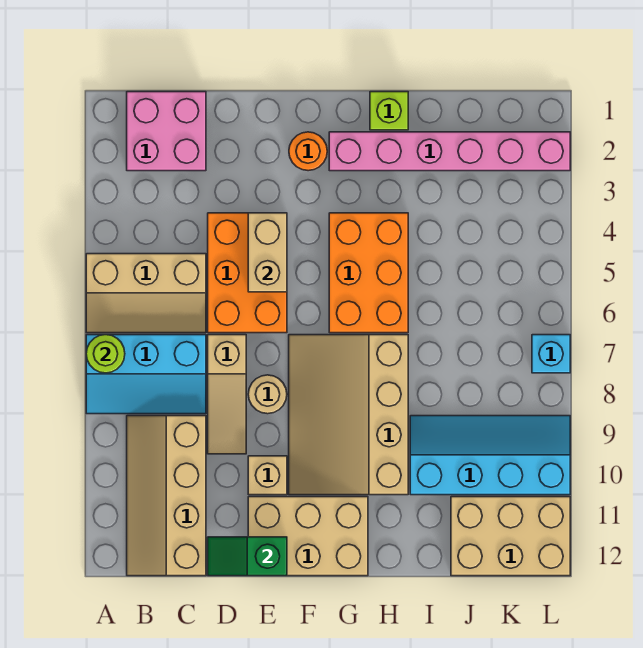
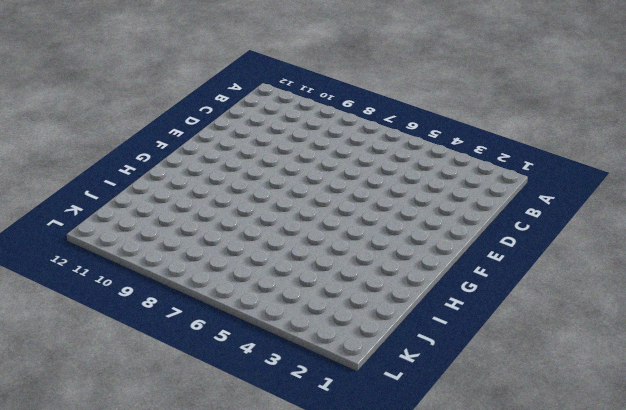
none -> tan 2x3 slope [86,254,206,333]
none -> cyan 2x3 slope [86,335,206,414]
none -> pink 2x2 brick [127,92,206,171]

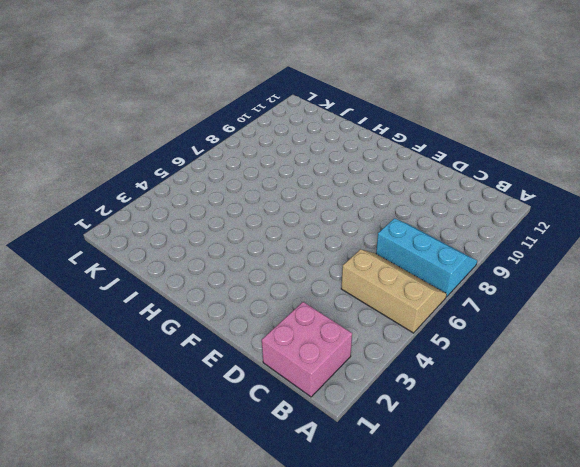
none -> tan 2x4 slope [127,416,206,576]
none -> orange 2x3 brick [208,213,287,333]
none -> tan 1x3 slope [208,335,246,454]

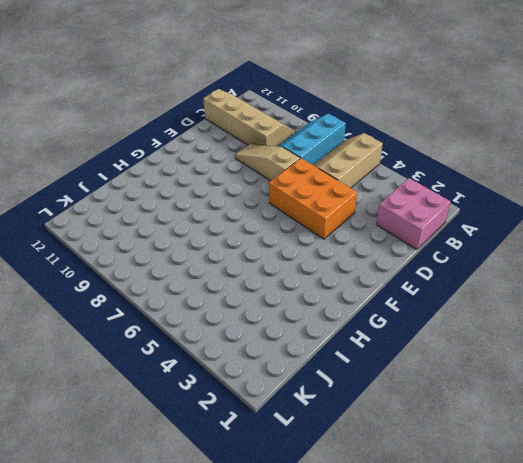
none -> tan 1x1 round brick [248,375,287,414]
none -> tan 1x1 brick [248,456,287,495]
none -> tan 2x3 brick [248,497,368,576]

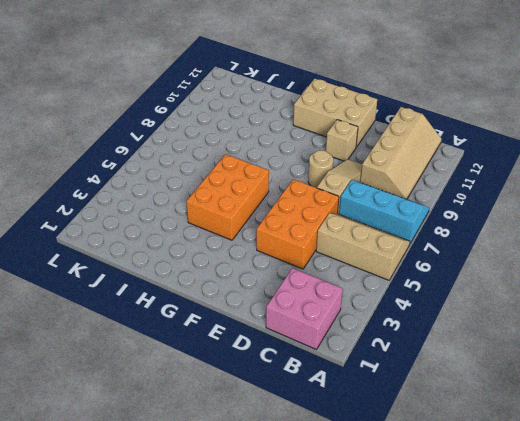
none -> orange 1x1 round brick [289,132,327,171]
none -> tan 3x4 slope [289,335,408,495]
none -> pink 1x6 brick [329,132,570,171]

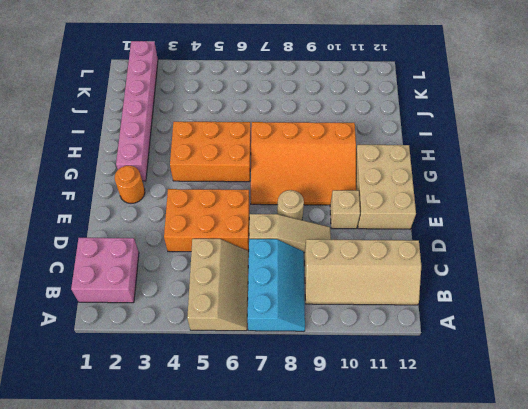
orange 3x4 slope [251,122,356,205] -> tan 3x4 slope [289,335,408,495]
none -> lime 1x1 brick [370,92,408,130]
none -> cyan 2x4 slope [410,416,570,495]
none -> tan 2x3 brick [451,497,570,576]

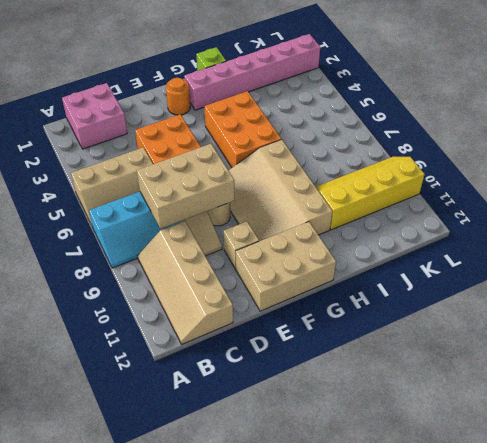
tan 2x3 brick [137,144,234,229] -> tan 2x3 brick moved to [451,497,570,576]
yellow 2x4 slope [316,157,425,230] -> cyan 2x4 slope [410,416,570,495]
none -> cyan 1x1 brick [532,335,570,373]
none -> lime 1x1 round brick [86,335,125,373]
none -> green 1x2 slope [208,537,287,576]

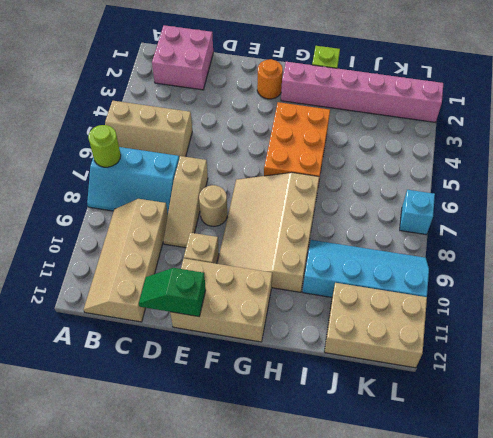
none -> orange 2x3 brick [208,213,287,333]
none -> tan 1x2 brick [248,213,287,292]

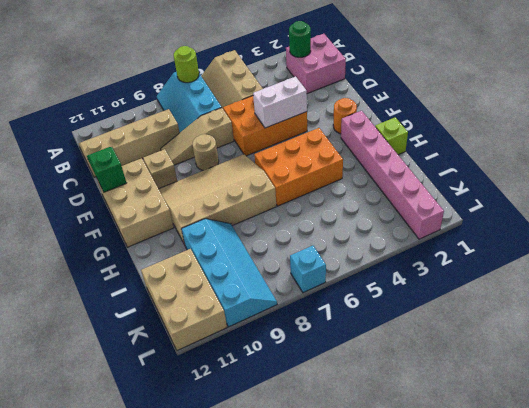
green 1x1 round brick [289,21,311,57] -> none
white 1x2 brick [253,76,307,128] -> tan 1x2 brick [248,213,287,292]

